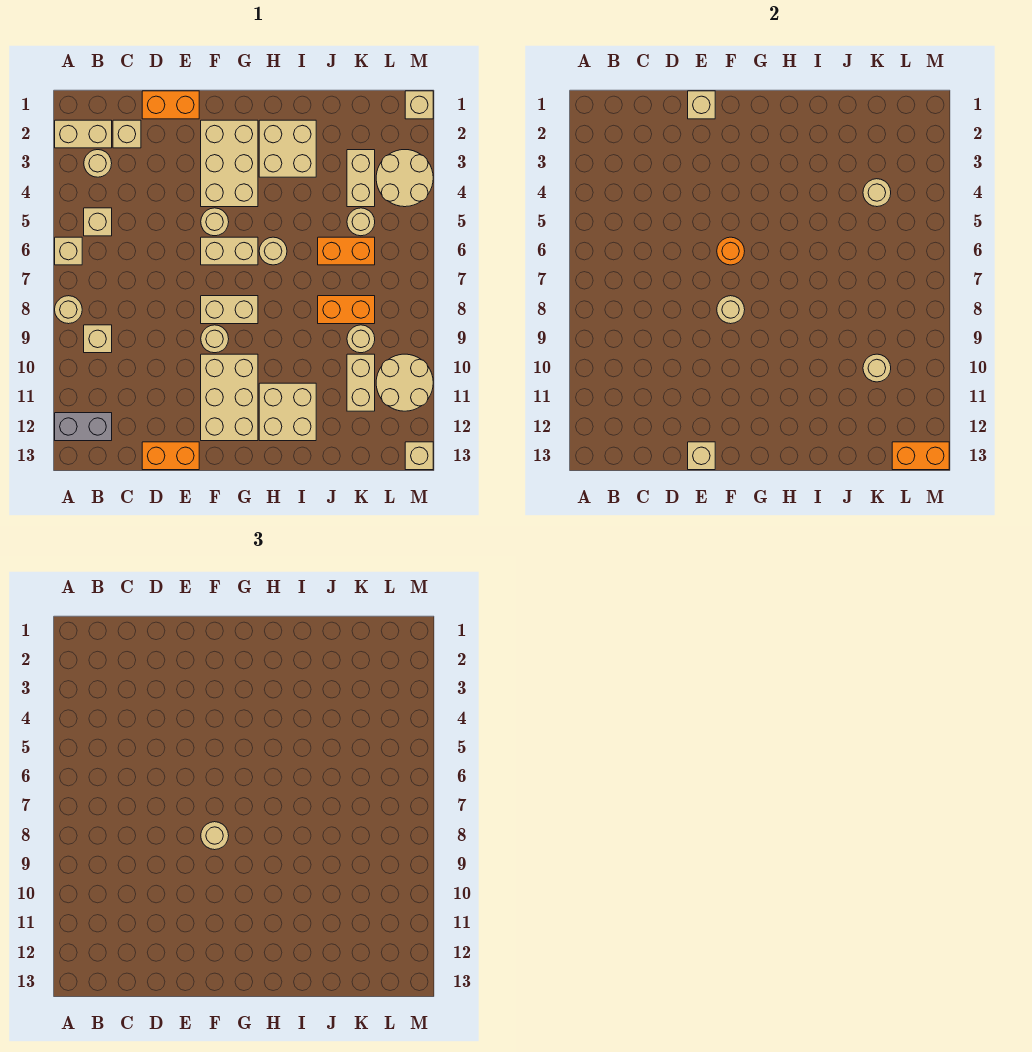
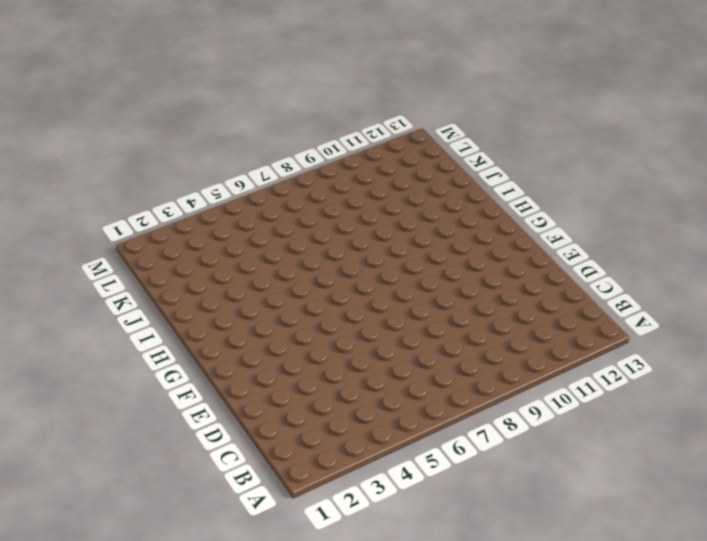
none -> tan 1x2 brick [55,120,112,148]
none -> tan 1x1 brick [55,237,82,265]
none -> tan 1x1 round brick [55,296,82,324]
none -> grey 1x2 brick [55,413,112,441]

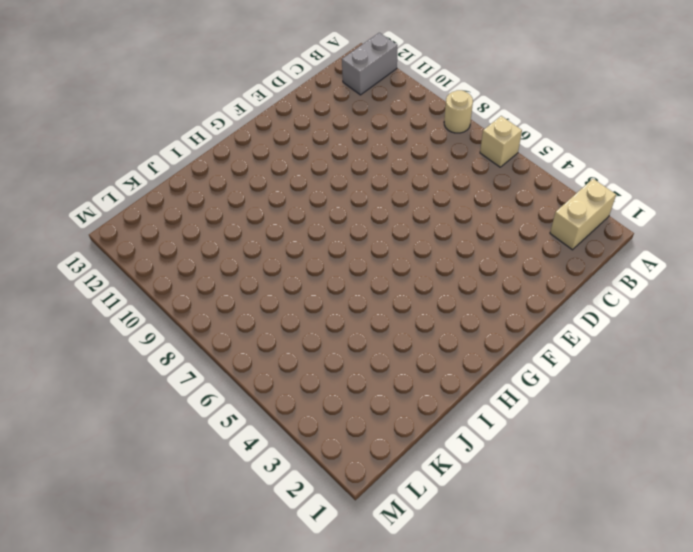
none -> tan 1x1 round brick [84,150,112,177]
none -> tan 1x1 brick [84,208,112,236]
none -> tan 1x1 brick [84,325,112,353]
none -> tan 1x1 brick [113,120,141,148]

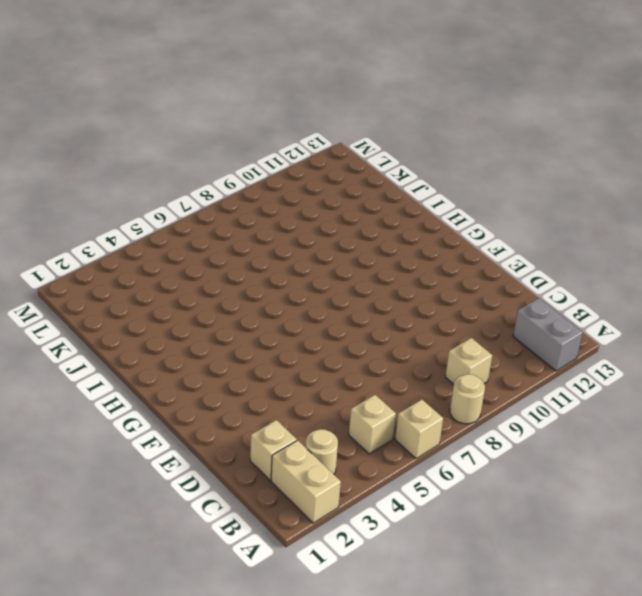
none -> orange 1x2 brick [142,91,199,119]
none -> orange 1x2 brick [142,442,199,470]
none -> tan 2x3 brick [201,120,258,207]
none -> tan 1x1 round brick [201,208,229,236]

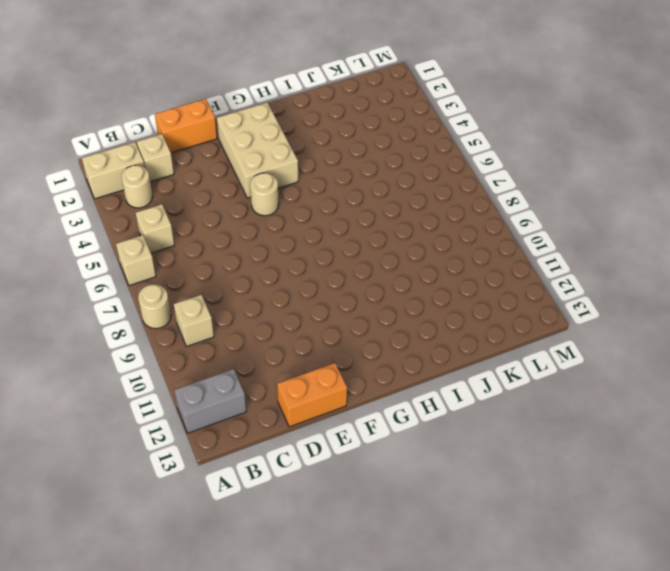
none -> tan 1x2 brick [201,237,258,265]
none -> tan 1x2 brick [201,296,258,324]
none -> tan 1x1 round brick [201,325,229,353]
none -> tan 2x3 brick [201,354,258,441]

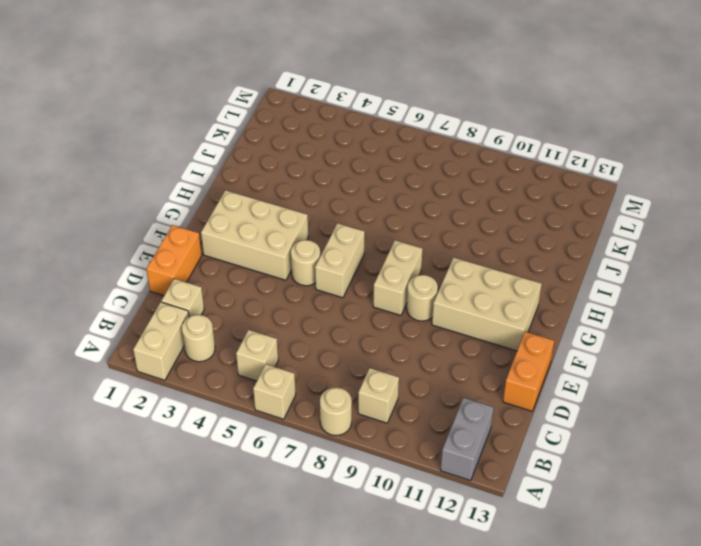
none -> tan 2x2 brick [259,120,316,177]
none -> tan 1x1 round brick [259,237,287,265]
none -> tan 2x2 brick [259,383,316,441]
none -> orange 1x2 brick [318,237,375,265]

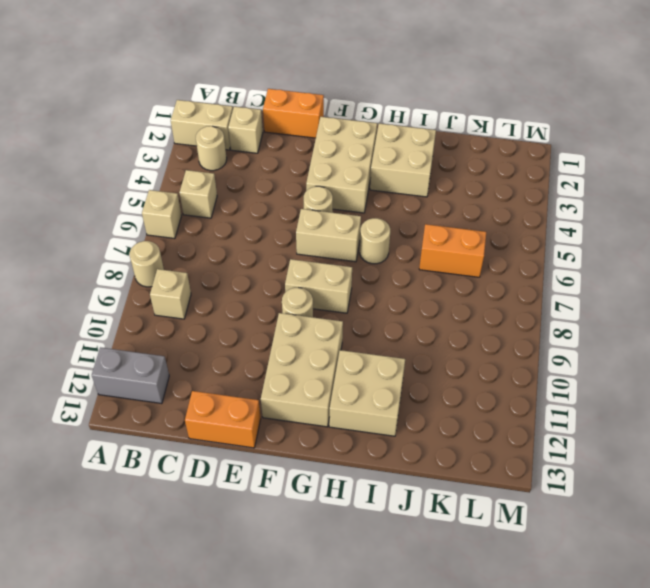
none -> orange 1x2 brick [318,296,375,324]
none -> tan 1x2 brick [347,150,375,207]
none -> tan 1x1 round brick [347,208,375,236]
none -> tan 1x1 round brick [347,325,375,353]

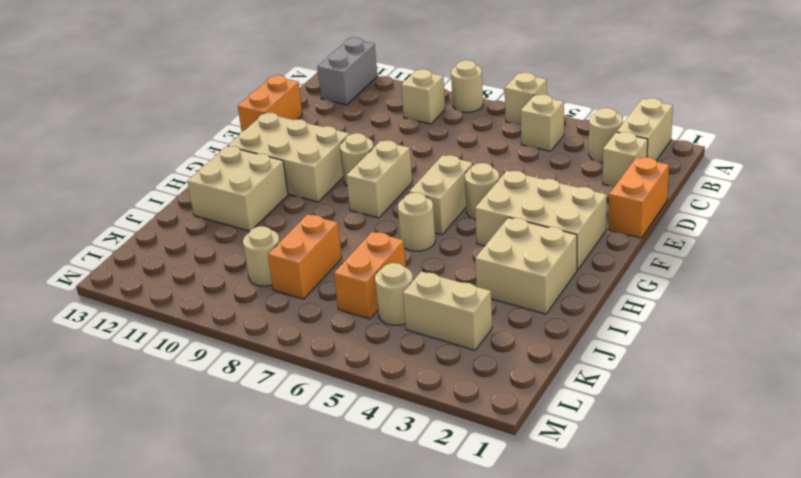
none -> tan 1x2 brick [347,354,375,411]
none -> tan 2x2 round brick [376,150,433,207]
none -> tan 2x2 round brick [376,354,433,411]
none -> tan 1x1 brick [405,91,433,119]

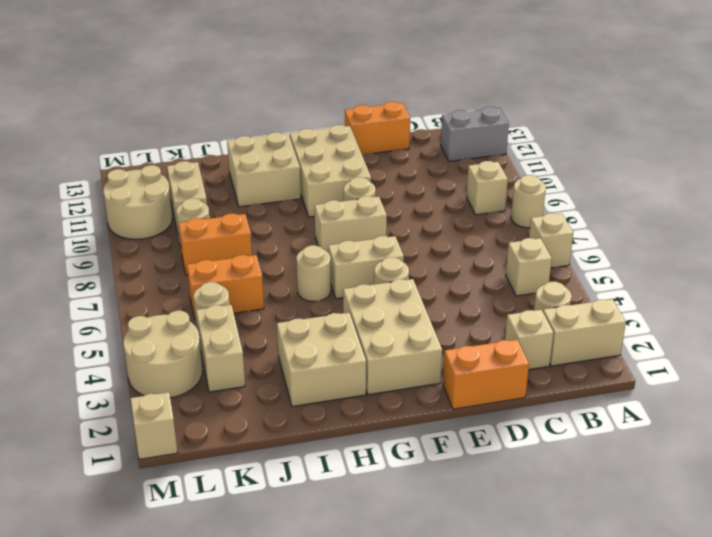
none -> tan 1x1 brick [405,442,433,470]
none -> tan 1x1 brick [688,91,715,119]
none -> tan 1x1 brick [688,442,715,470]
none -> orange 1x1 round brick [717,237,745,265]

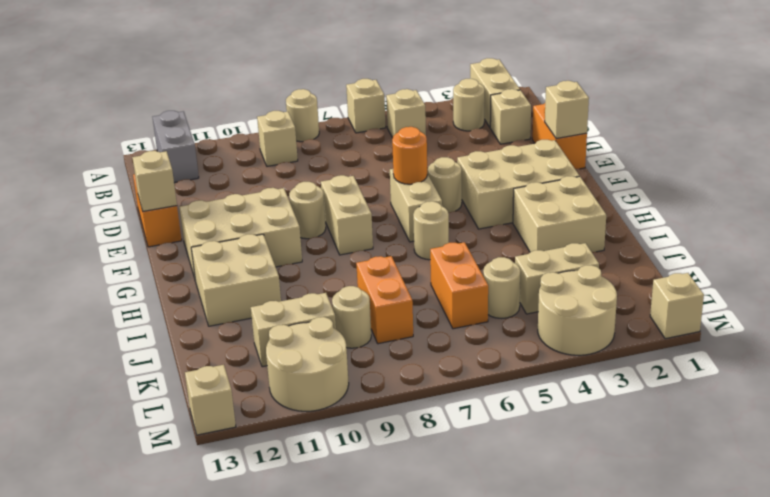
none -> tan 1x1 round brick [717,296,745,324]
none -> tan 1x1 round brick [863,179,891,207]
none -> tan 1x1 round brick [863,354,891,382]
none -> orange 1x2 brick [892,442,949,470]

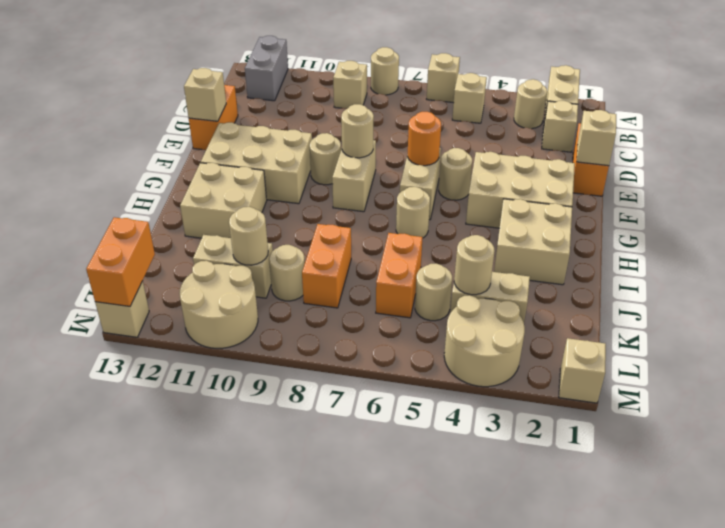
none -> tan 1x1 round brick [201,822,229,850]

